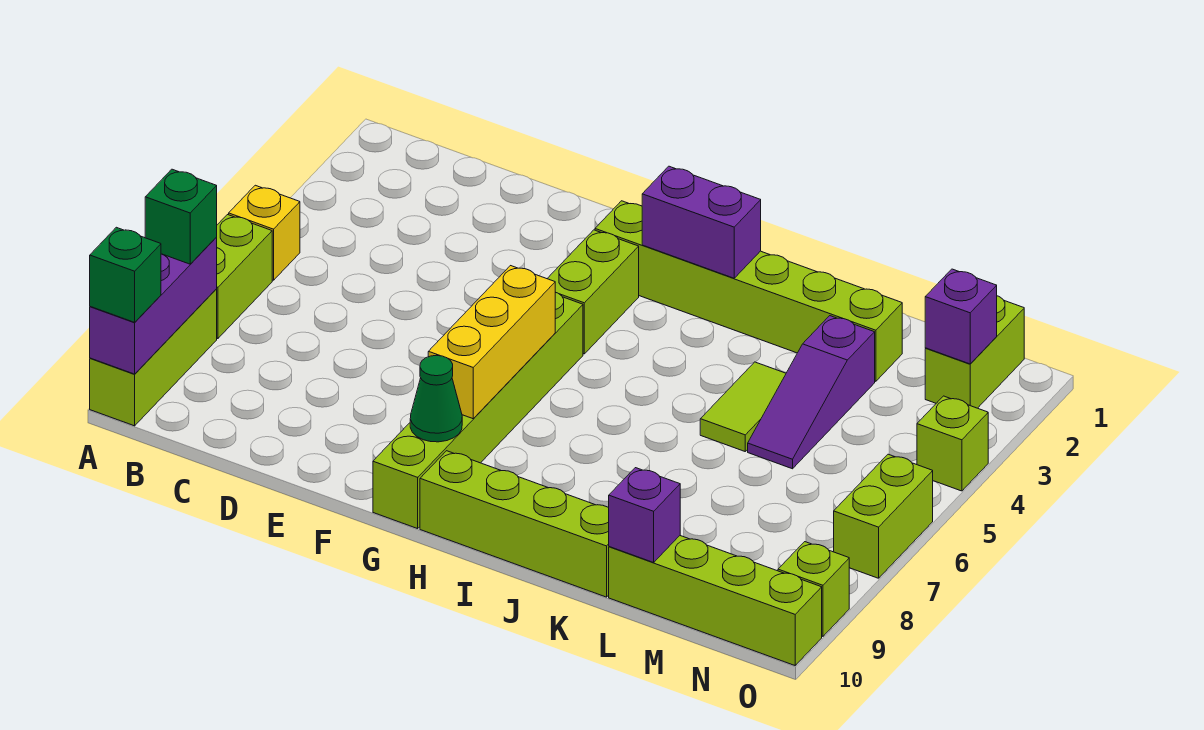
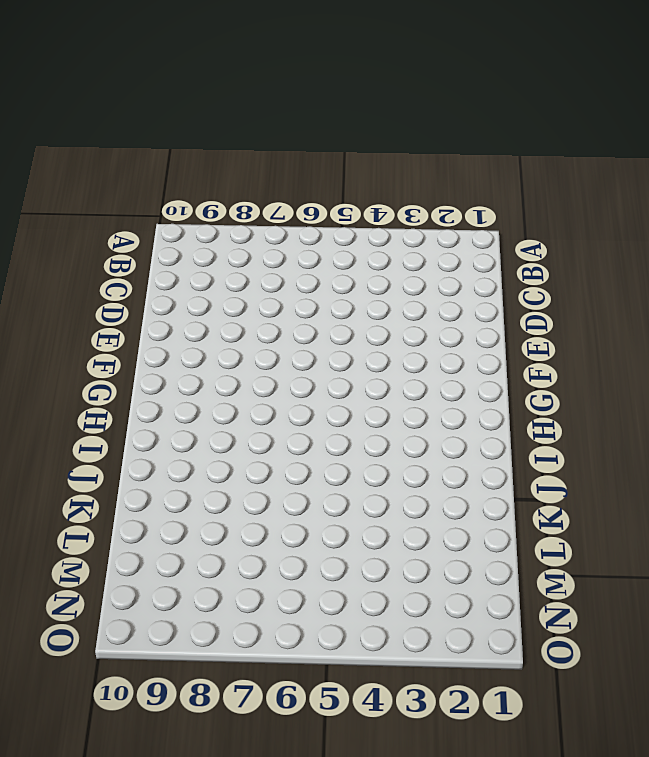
none -> yellow 1x1 brick [229,185,300,280]
none -> lime 1x2 brick [217,215,272,339]
none -> lime 1x3 brick [90,289,217,426]

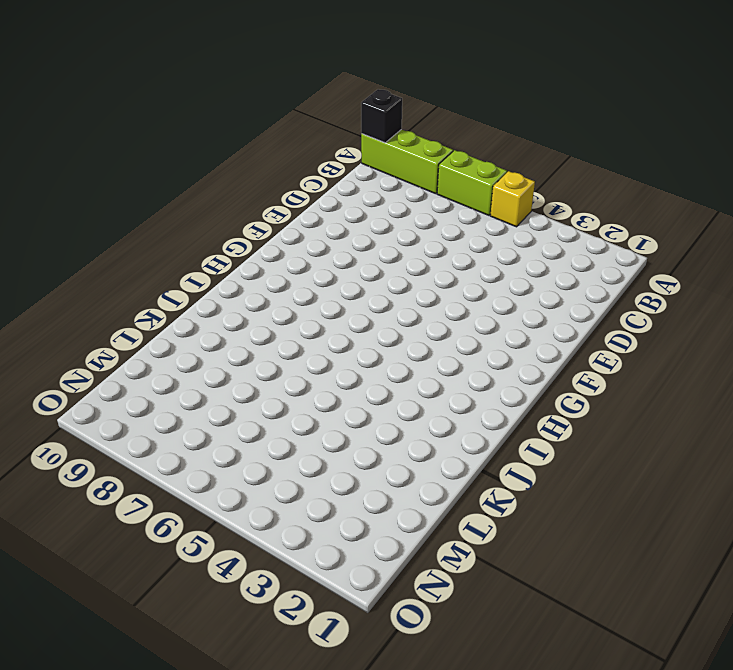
black 1x1 brick [361,89,402,143] -> purple 1x3 brick [90,237,217,374]
none -> lime 1x6 brick [595,201,902,381]
none -> lime 1x2 brick [547,230,639,354]
none -> lime 1x6 brick [373,292,583,529]

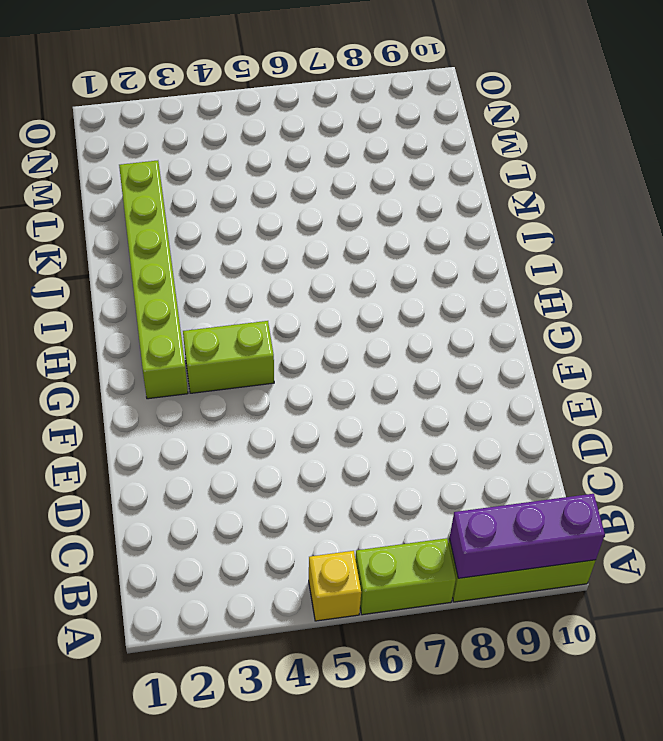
none -> lime 1x6 brick [373,292,583,529]
none -> lime 1x4 brick [420,451,609,597]
none -> lime 1x2 tile [700,362,786,451]

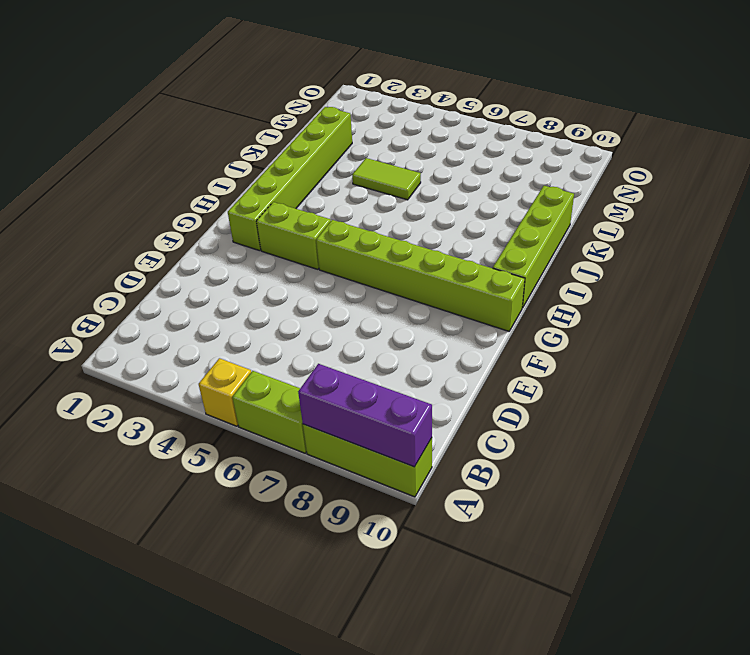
none -> purple 1x3 slope [748,316,875,469]
none -> lime 1x4 brick [609,536,822,665]
none -> lime 1x2 brick [925,296,1024,408]

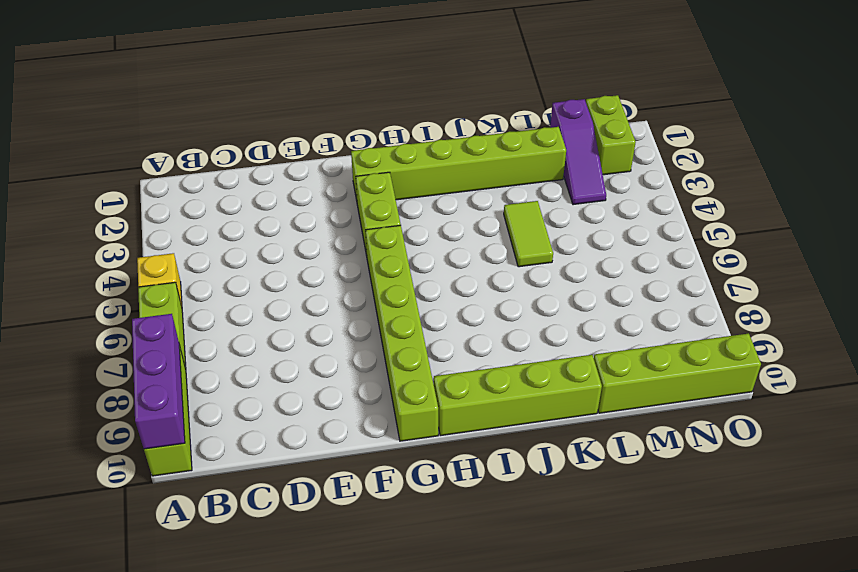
purple 1x3 slope [550,99,606,205] -> purple 1x3 slope moved to [748,316,875,469]
none -> lime 1x1 brick [917,396,988,491]
none -> lime 1x2 brick [834,454,933,578]
none -> lime 1x1 brick [778,542,849,636]

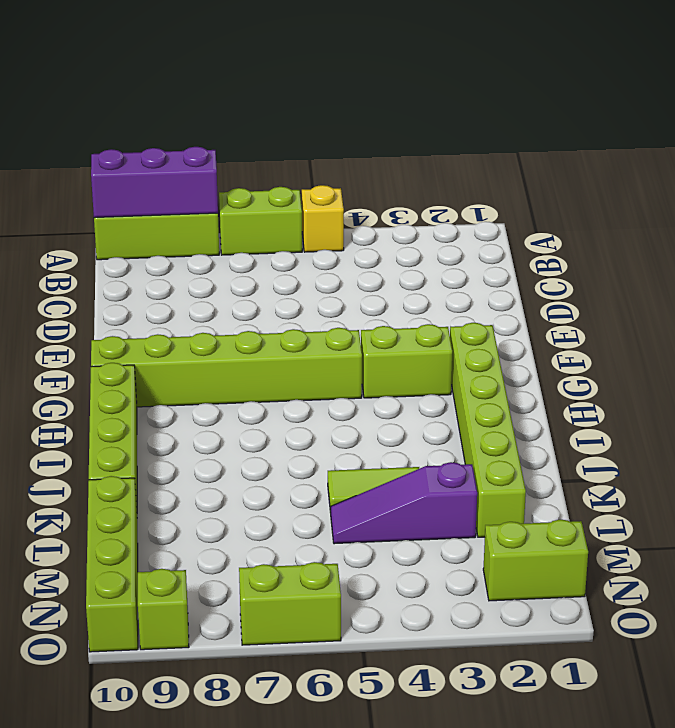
none -> lime 1x1 brick [917,396,988,491]
none -> yellow 1x3 brick [428,266,555,419]
none -> green 1x1 cone [410,355,462,442]

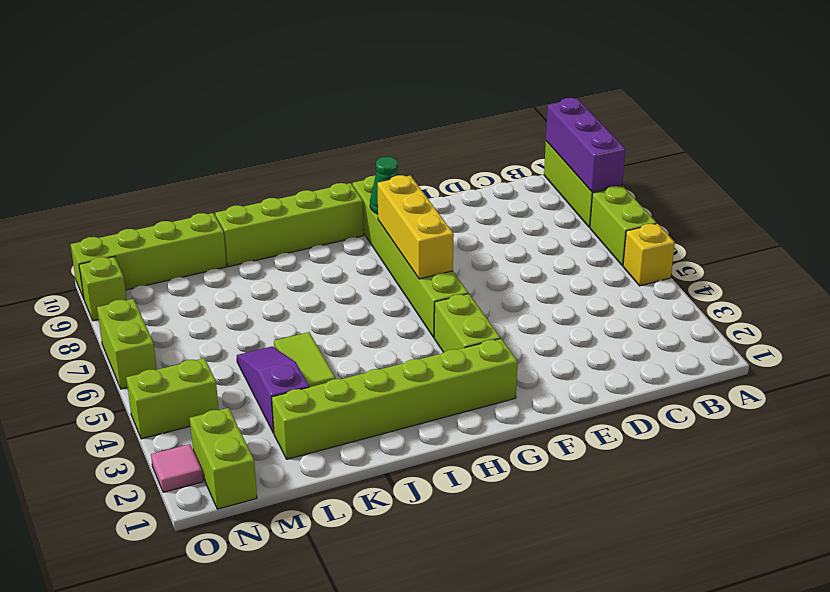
lime 1x2 brick [126,358,219,439] -> lime 1x1 brick [917,396,988,491]
pink 1x1 tile [151,444,203,492] -> none
none -> purple 1x2 brick [642,166,761,278]
none -> purple 1x1 brick [609,468,680,562]
none -> purple 1x1 brick [925,269,997,364]

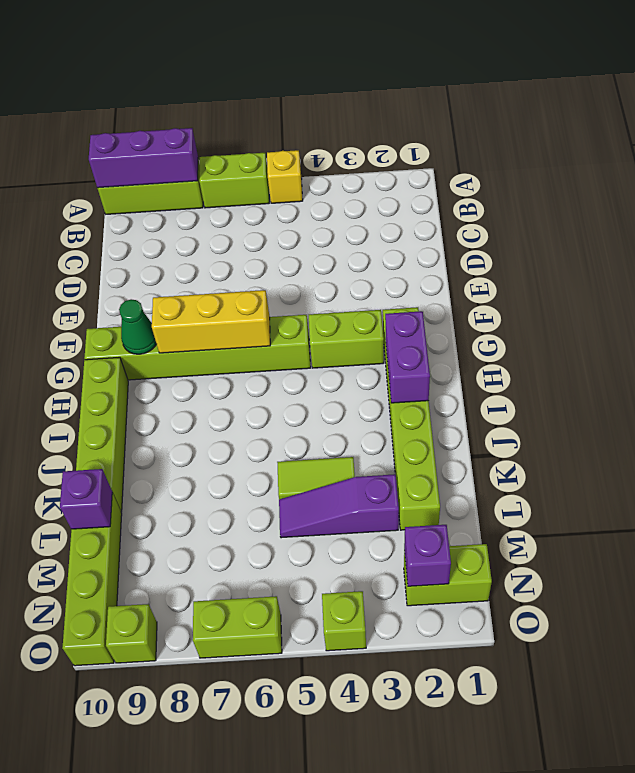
none -> green 1x1 brick [145,169,217,264]
none -> green 1x1 brick [90,227,161,322]

